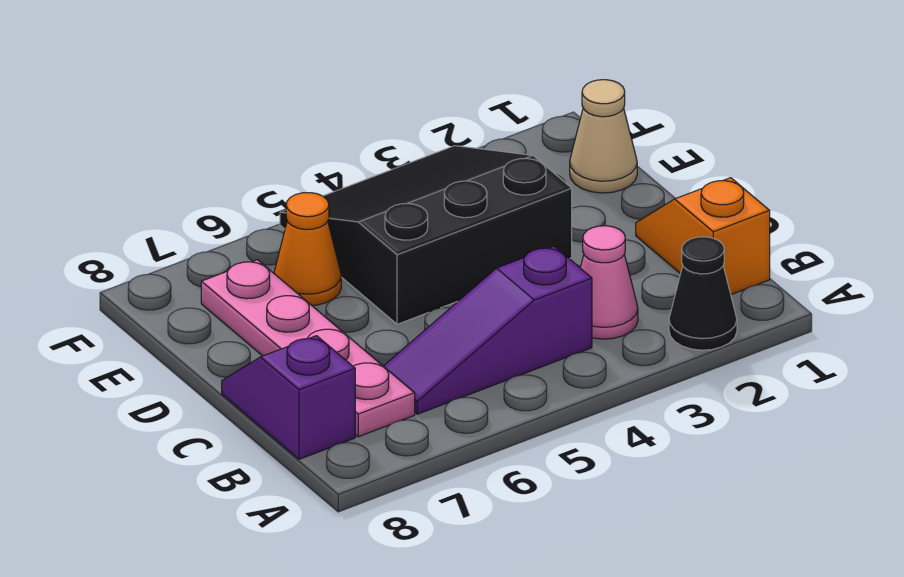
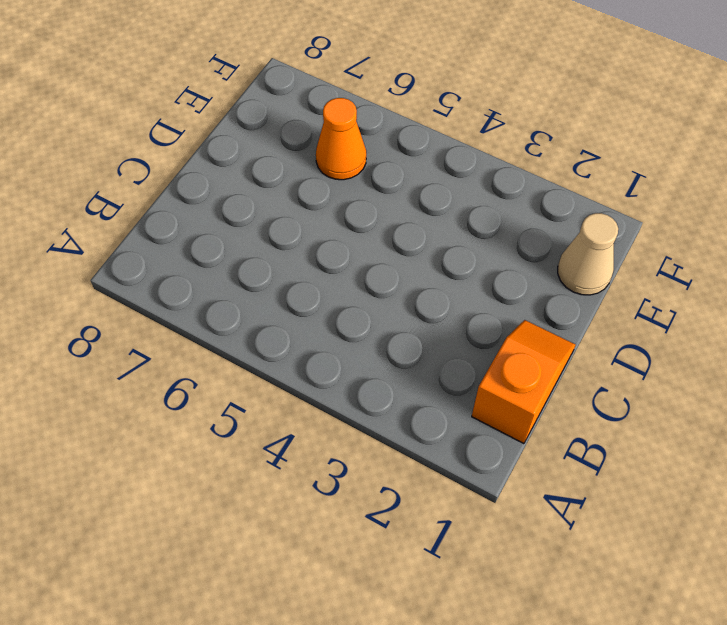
none -> black 1x1 cone [669,237,737,350]
none -> pink 1x1 cone [580,226,638,339]

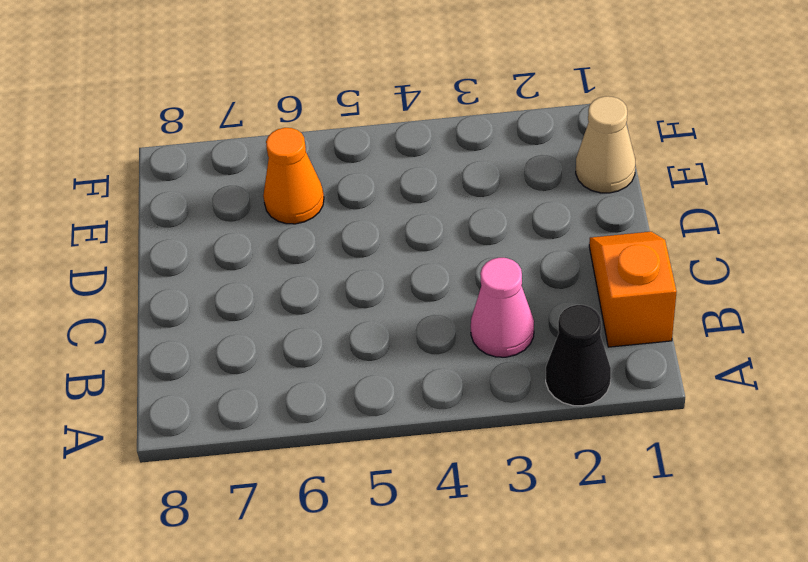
none -> purple 1x3 slope [384,246,592,414]
none -> pink 1x4 plate [201,260,415,437]

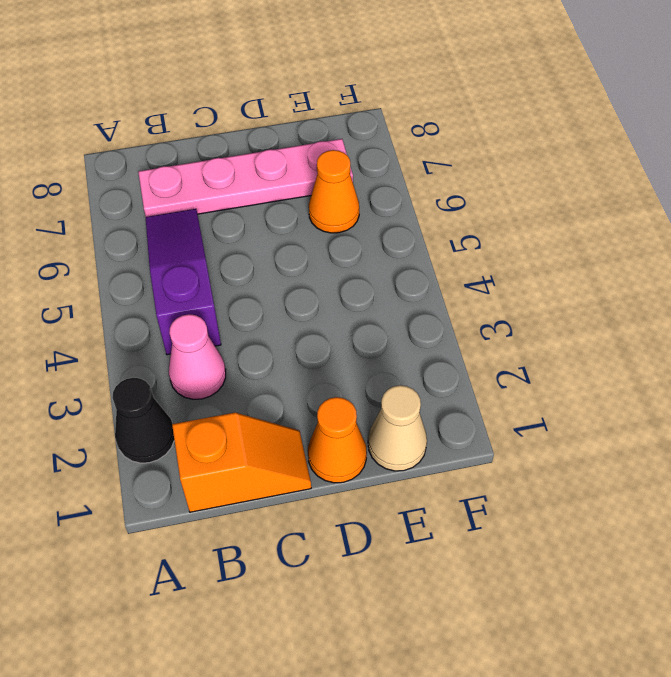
orange 1x1 cone [308,397,367,483] -> none
none -> purple 1x2 slope [222,336,355,459]
none -> black 3x3 slope [280,146,572,324]

